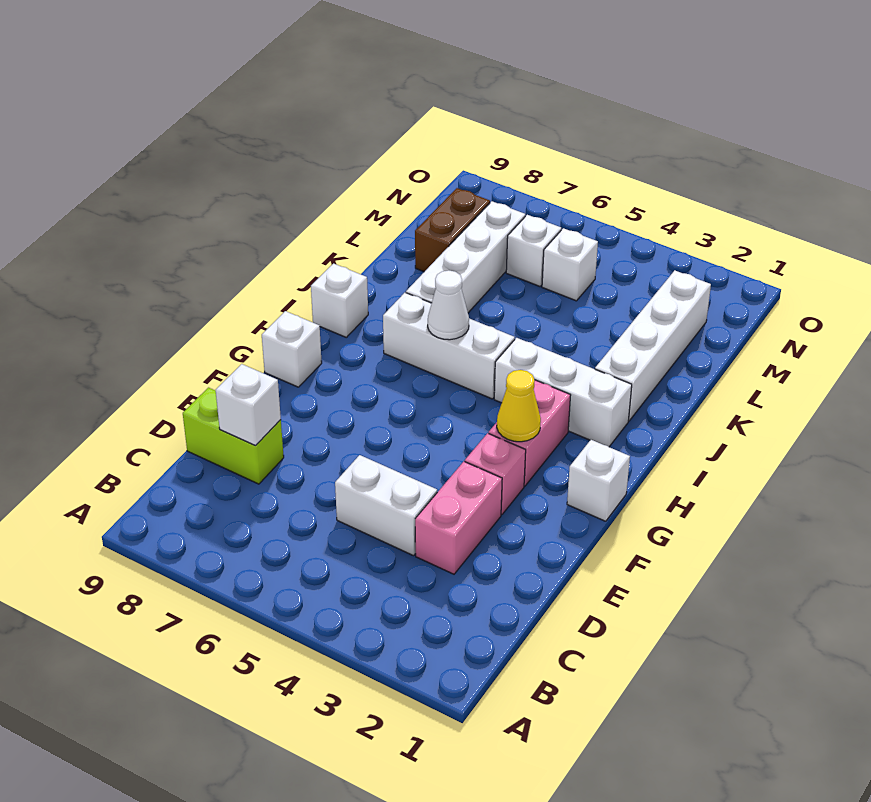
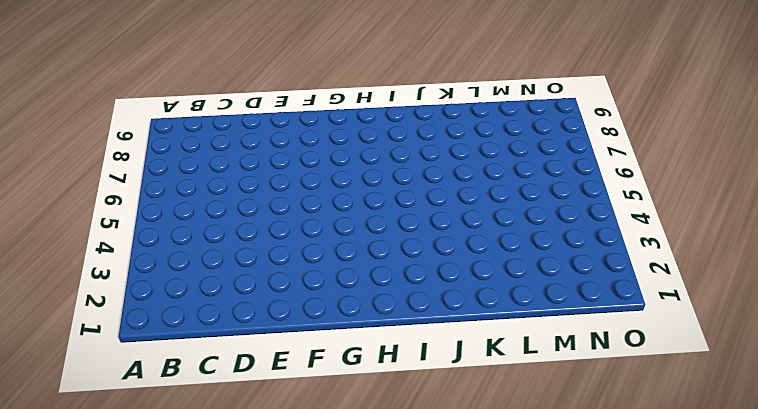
none -> pink 1x2 brick [415,461,502,574]
none -> white 1x2 brick [335,455,437,556]
none -> lime 1x2 brick [183,388,284,484]

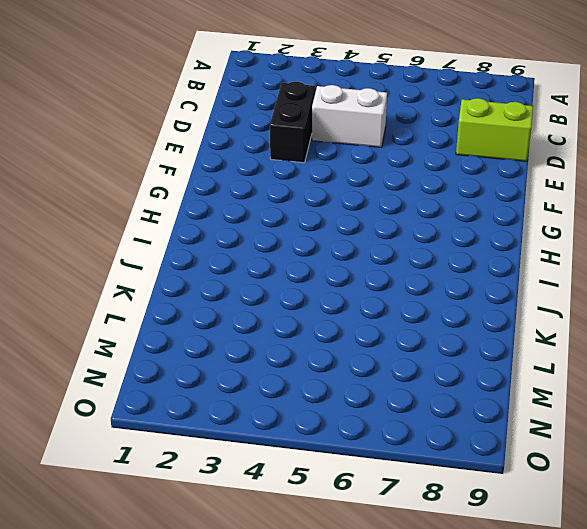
black 1x2 brick [270,82,315,163] -> pink 1x2 brick [415,461,502,574]
none -> pink 1x1 brick [465,433,526,515]
none -> white 1x1 brick [567,440,630,521]
none -> pink 1x2 brick [489,380,571,486]

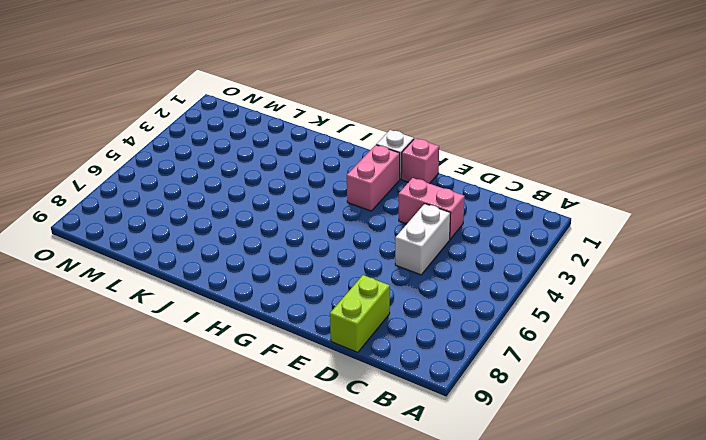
pink 1x1 brick [401,138,439,184] -> pink 1x1 brick moved to [465,433,526,515]
pink 1x2 brick [347,145,400,211] -> pink 1x2 brick turned to [489,380,571,486]
none -> white 1x1 brick [262,311,322,387]
none -> white 1x3 brick [494,338,632,447]
none -> white 1x3 brick [383,293,515,399]

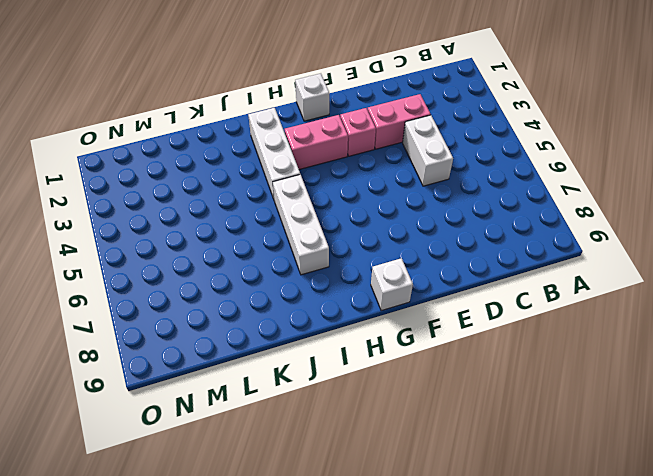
none -> lime 1x2 brick [183,388,284,484]
none -> white 1x1 brick [311,264,368,337]
none -> white 1x4 brick [595,270,711,421]

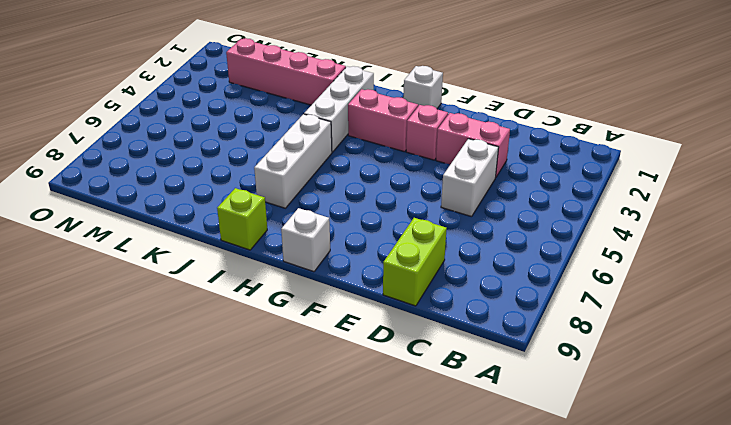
lime 1x1 brick [217,188,267,250] -> white 1x1 brick [311,264,368,337]
pink 1x4 brick [226,38,346,105] -> white 1x4 brick [595,270,711,421]
none -> white 1x4 brick [406,201,525,313]
none -> brown 1x2 brick [415,188,490,272]
none -> white 1x1 brick [542,228,598,301]

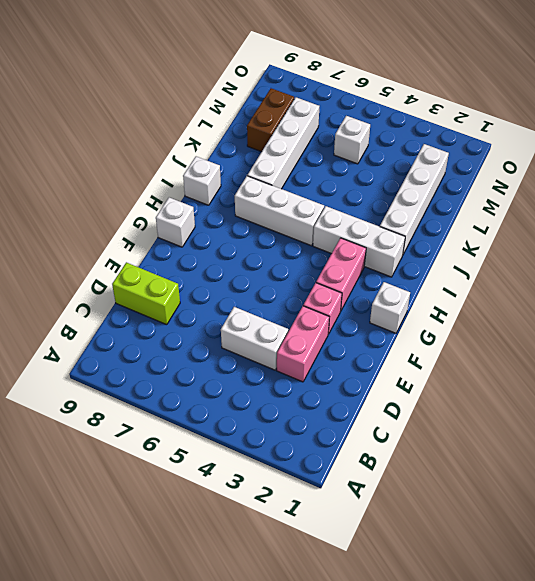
none -> white 1x1 brick [506,215,561,286]
none -> white 1x1 brick [216,364,281,446]
none -> yellow 1x1 cone [497,370,541,442]

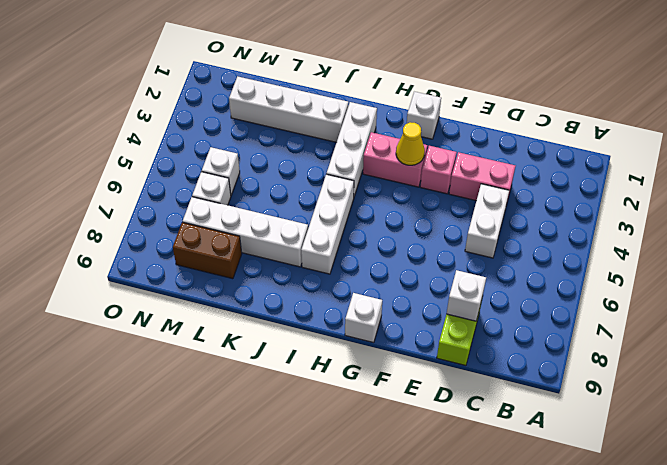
none -> white 1x1 brick [311,264,368,337]
none -> white 1x1 cone [428,270,469,340]

